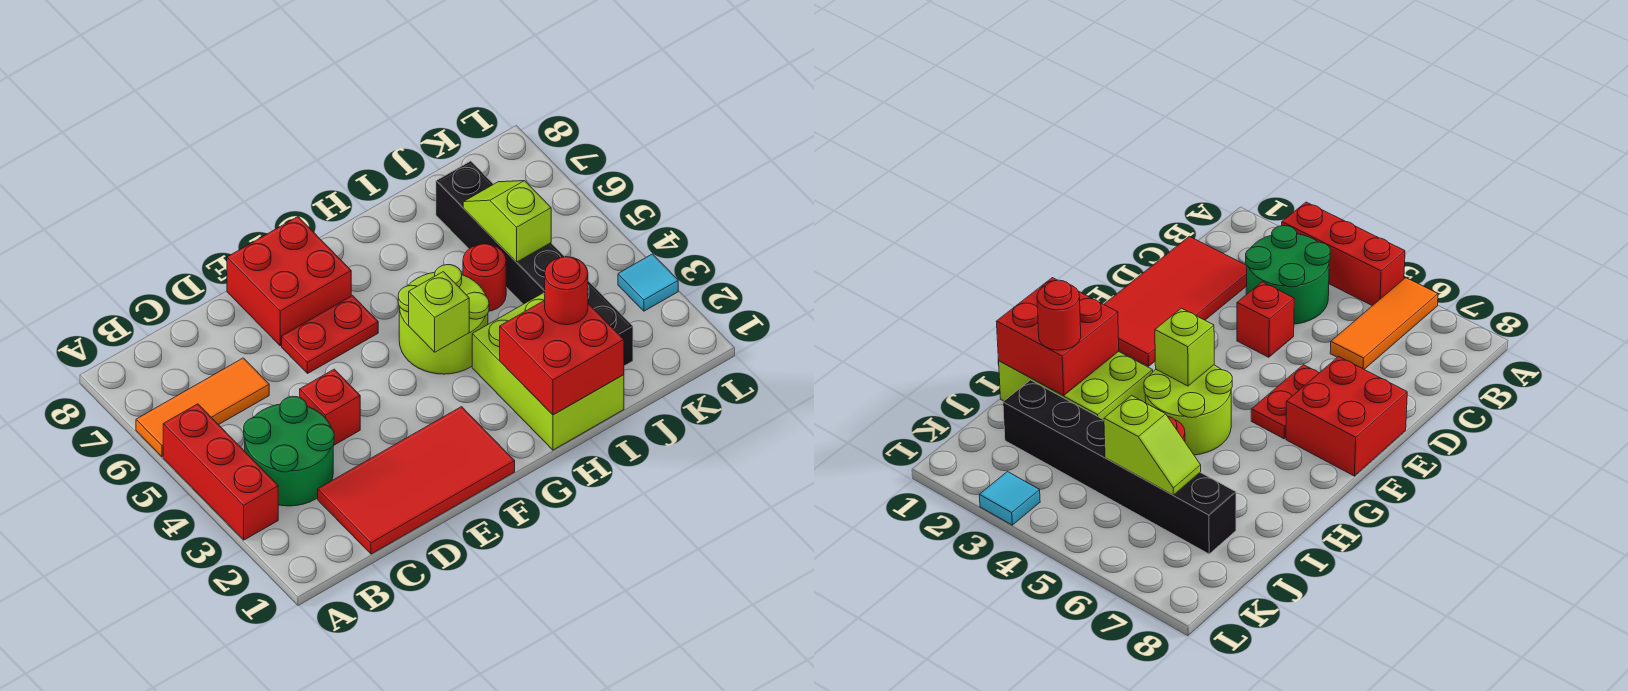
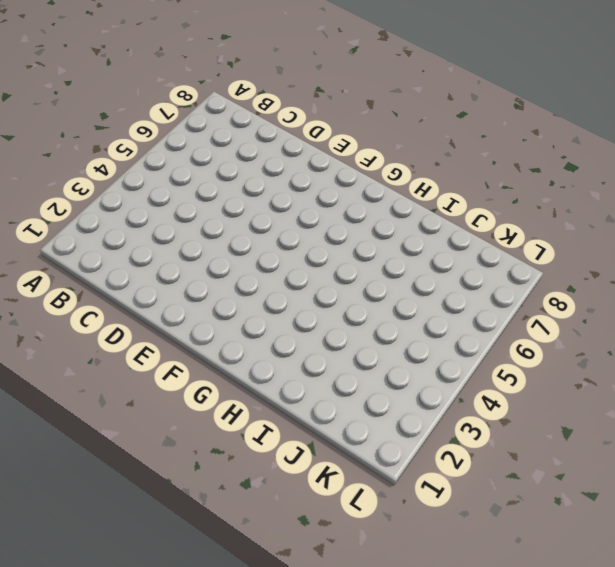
none -> red 1x3 brick [163,404,278,540]
none -> orange 1x3 tile [136,358,269,457]
none -> green 2x2 round brick [244,396,334,506]

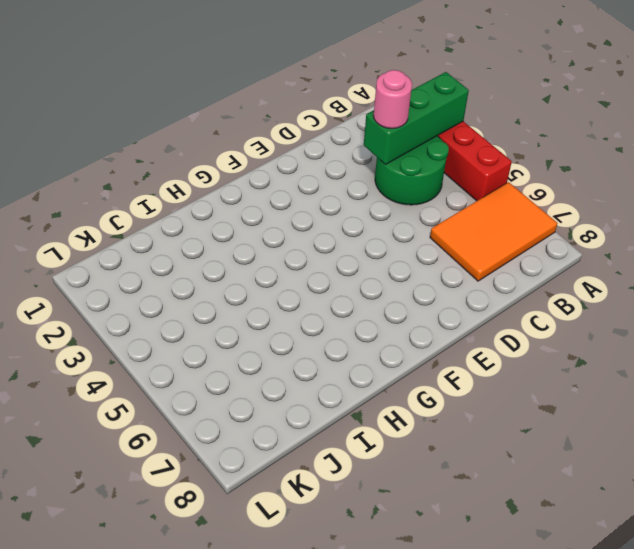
green 1x3 brick [364,72,469,164] -> none
orange 2x3 tile [430,182,558,281] -> orange 1x3 tile [136,358,269,457]
pink 1x1 round brick [373,70,412,128] -> none
none -> red 2x4 tile [318,407,515,554]
none -> red 1x1 brick [300,369,360,446]
none -> red 1x2 plate [282,296,378,374]

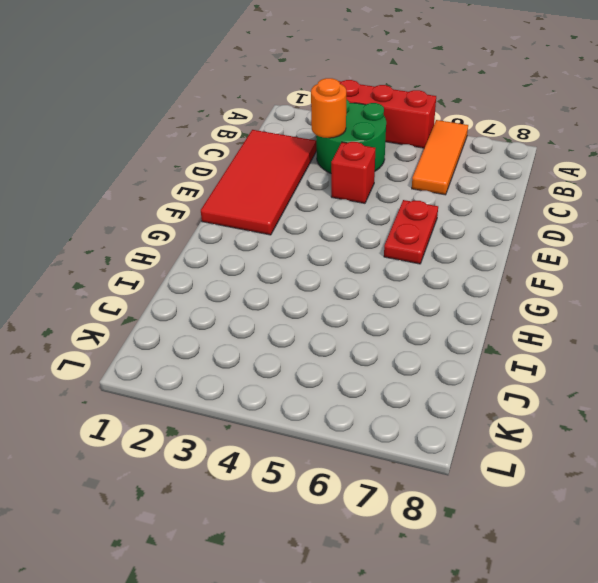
orange 1x1 round brick [311,78,346,138] -> none
none -> red 2x2 brick [227,217,351,346]
none -> lime 2x2 round brick [398,265,489,374]
none -> lime 2x3 brick [472,293,624,450]

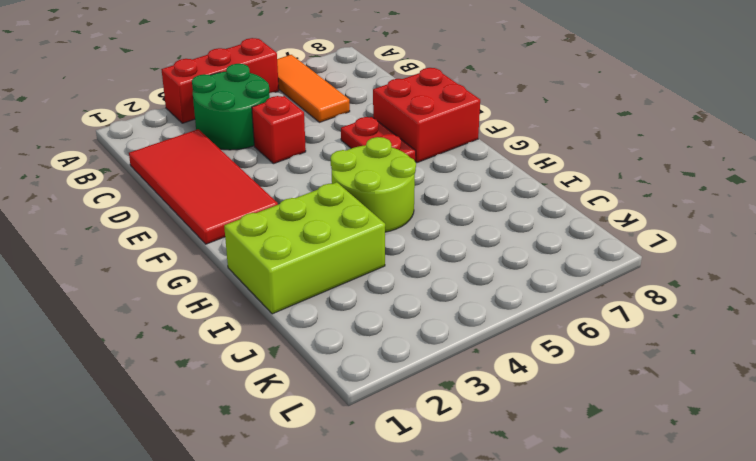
none -> red 1x1 round brick [463,244,506,311]
none -> black 1x6 brick [436,161,633,366]
none -> cyan 1x1 tile [618,254,678,311]

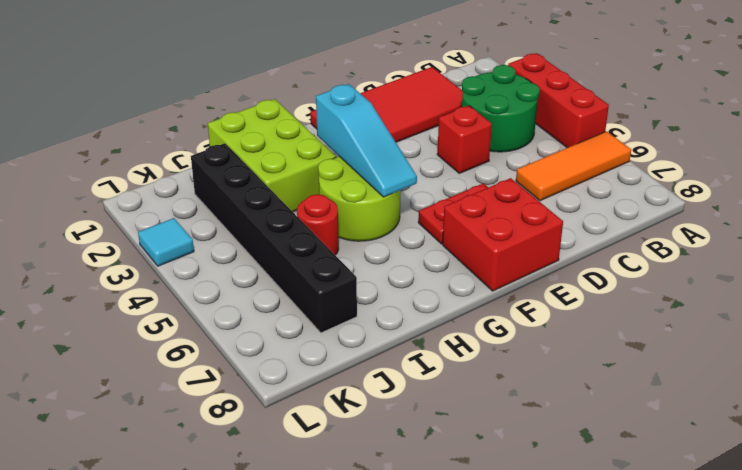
cyan 1x3 slope [316,84,417,197] -> lime 1x1 brick [409,272,469,352]
none -> red 2x2 brick [500,300,624,415]
none -> lime 1x2 slope [463,181,551,262]
none -> red 1x1 round brick [545,257,588,325]

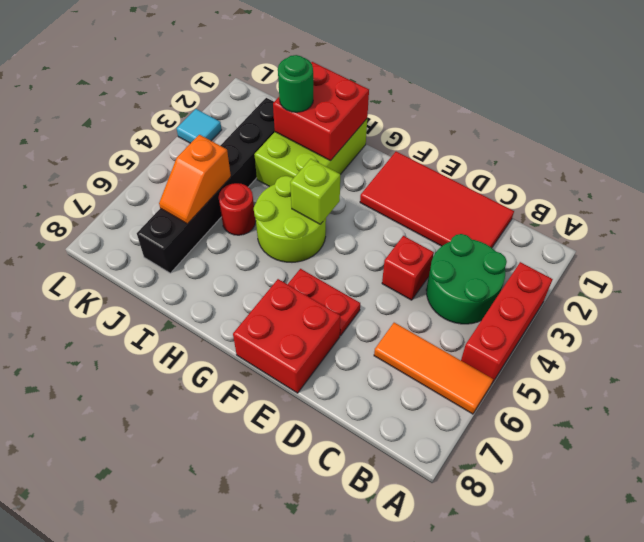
green 1x1 round brick [278,55,313,112] -> red 1x1 round brick [545,257,588,325]
orange 1x2 slope [159,135,231,224] -> lime 1x2 slope [463,181,551,262]

